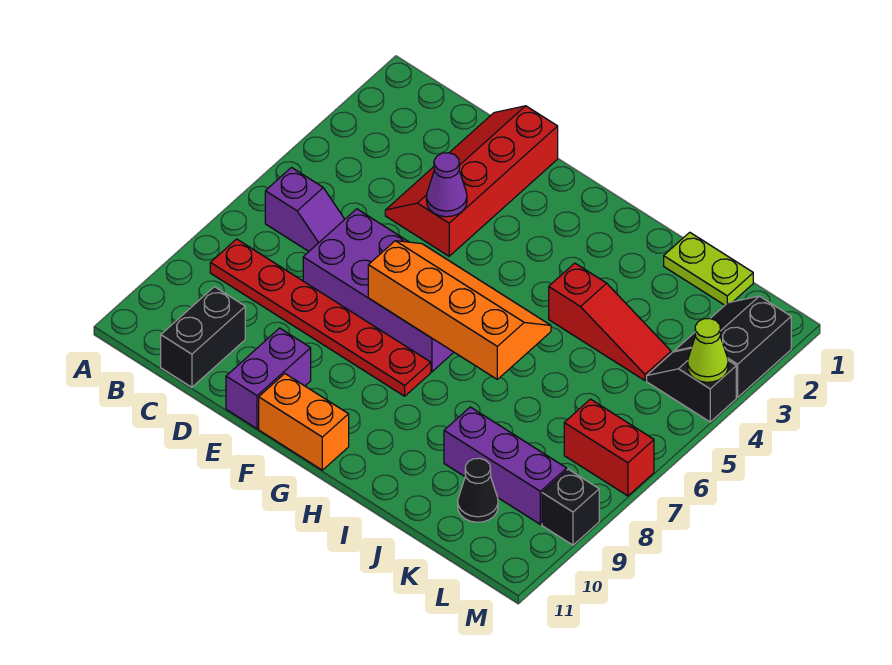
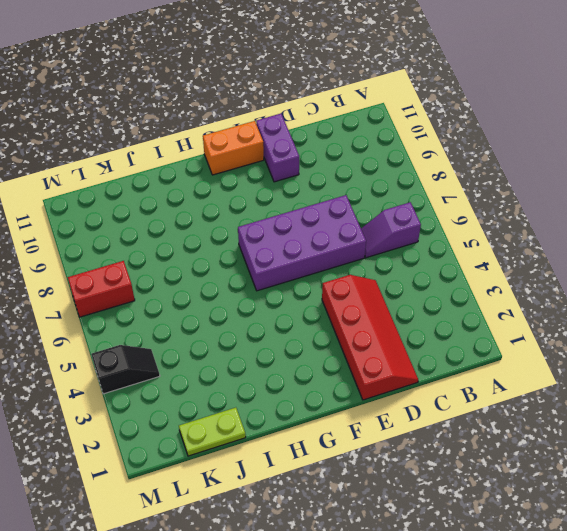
none -> red 1x6 plate [210,239,431,396]
none -> black 1x2 brick [161,287,245,387]
none -> red 1x3 slope [549,263,671,380]

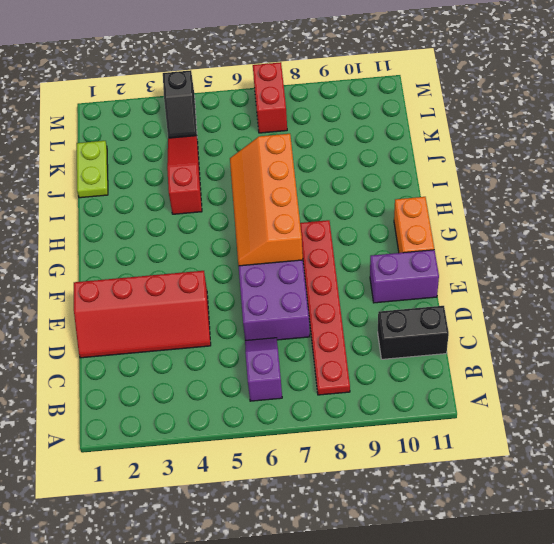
none -> purple 1x3 brick [444,407,567,524]
none -> black 1x1 cone [458,458,498,522]
none -> black 2x2 slope [674,296,791,397]

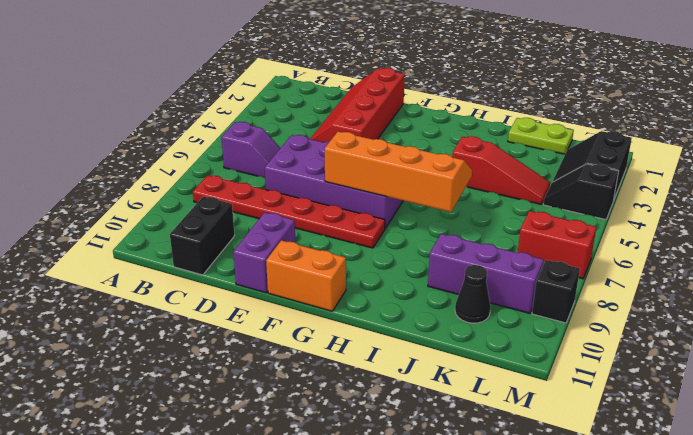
none -> purple 1x1 cone [426,153,467,217]
none -> lime 1x1 cone [688,318,728,382]

